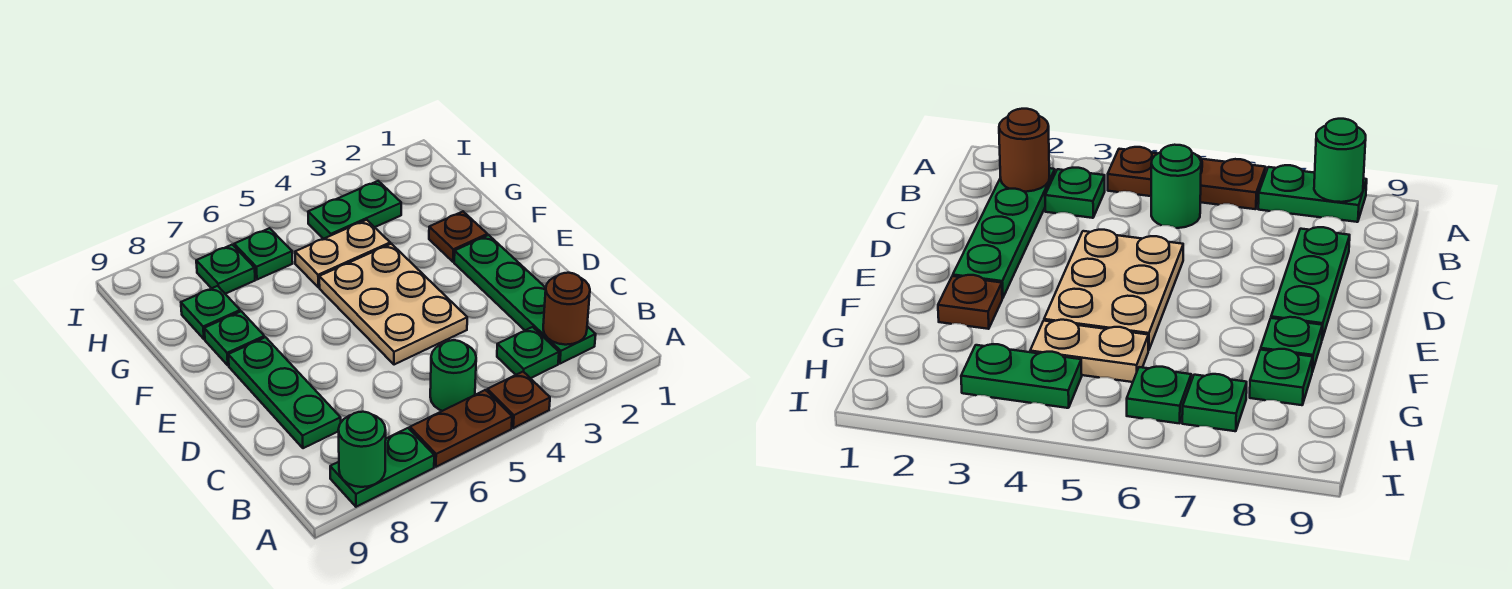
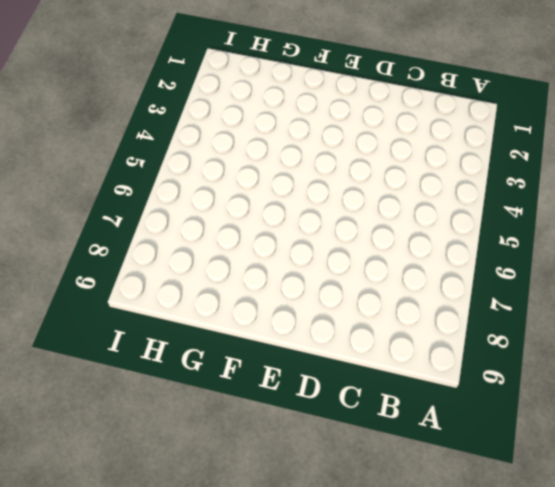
none -> brown 1x1 plate [487,372,550,428]
none -> brown 1x2 plate [410,390,512,467]
none -> green 1x2 plate [330,428,434,507]

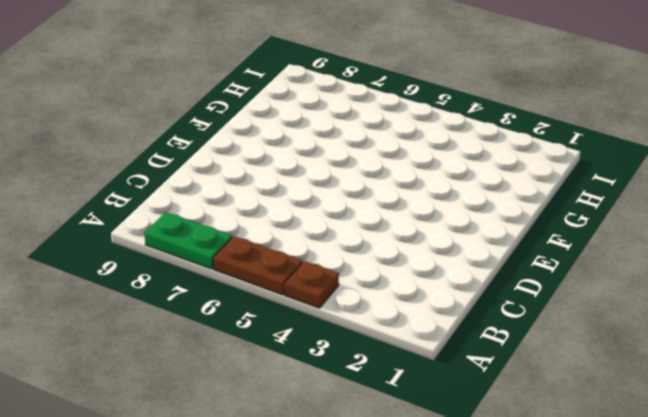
none -> green 1x4 plate [454,235,596,364]
none -> green 1x1 plate [497,327,559,378]
none -> green 1x1 round brick [430,340,476,411]

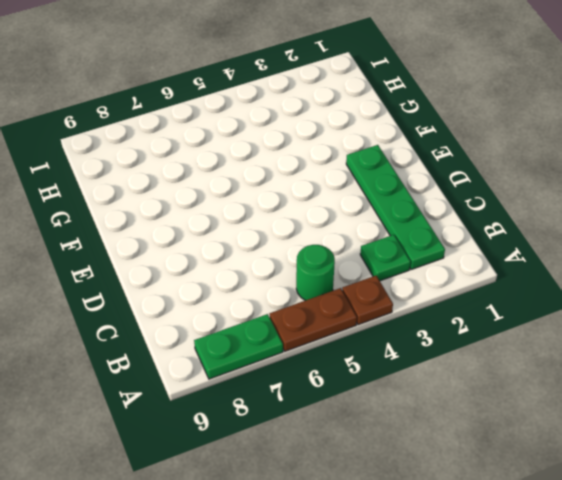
none -> green 1x3 plate [228,337,341,448]
none -> tan 2x3 plate [319,244,467,365]
none -> brown 1x1 plate [429,212,487,262]

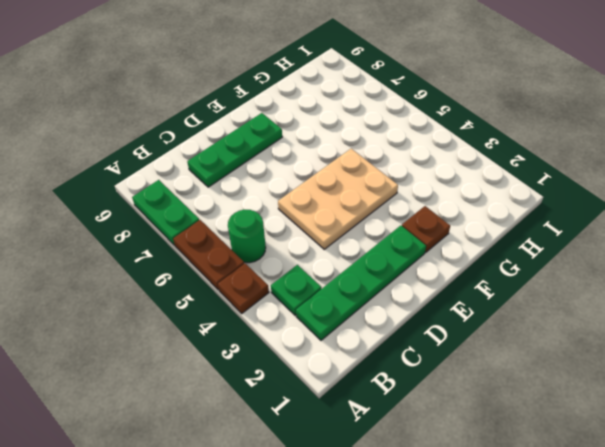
none -> green 1x1 plate [204,311,264,366]
none -> tan 1x2 plate [295,220,390,287]
none -> green 1x1 plate [181,286,240,339]

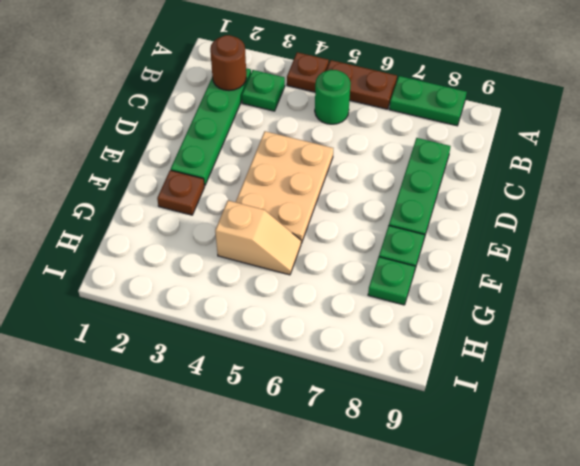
tan 1x2 slope [215,201,301,275] -> tan 1x2 plate [295,220,390,287]
none -> green 1x2 plate [308,181,401,239]
none -> green 1x1 plate [234,228,293,279]
none -> green 1x1 plate [196,245,255,294]

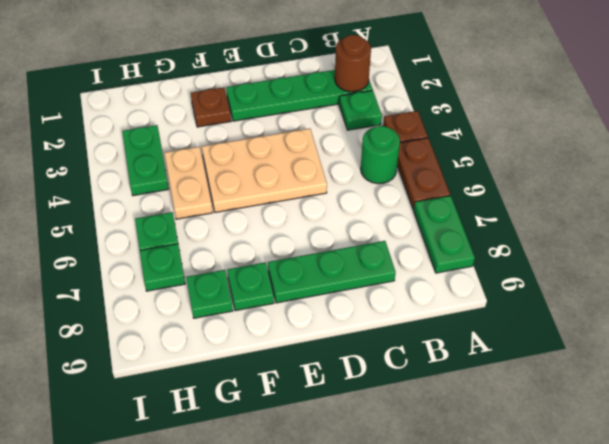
none -> green 1x1 round brick [338,412,386,487]

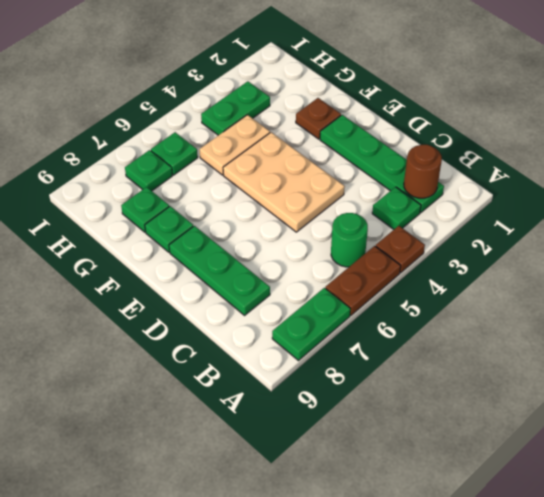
none -> green 1x1 round brick [338,412,386,487]

